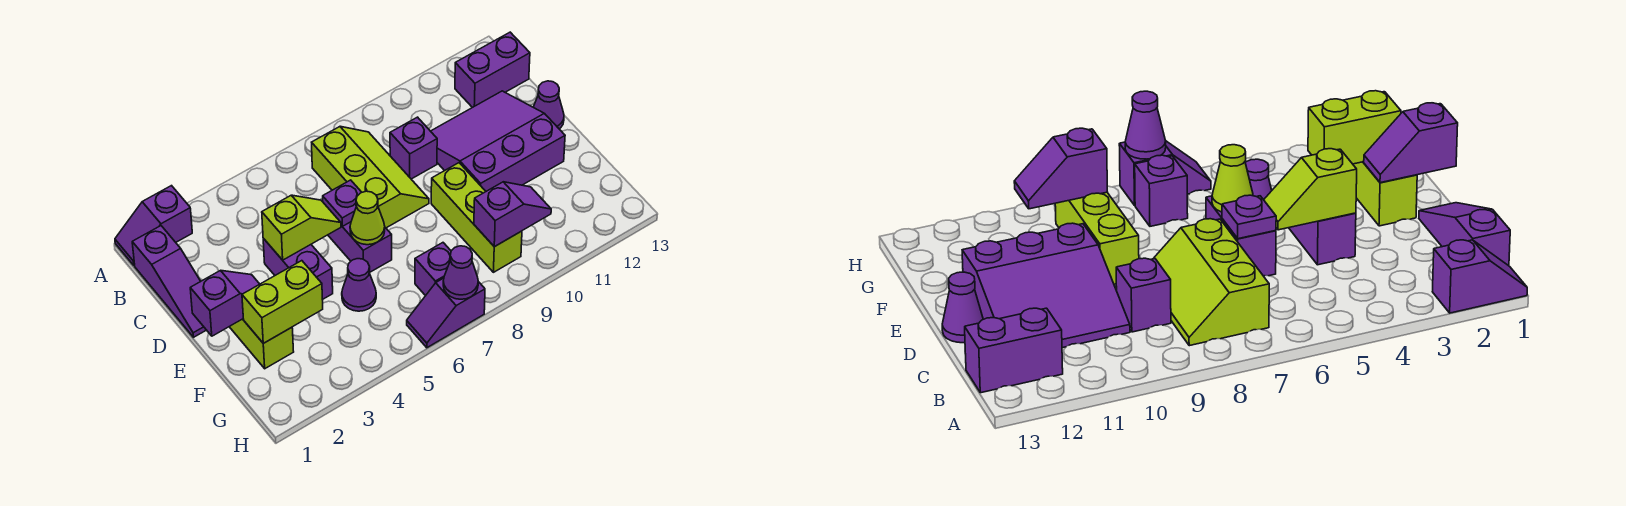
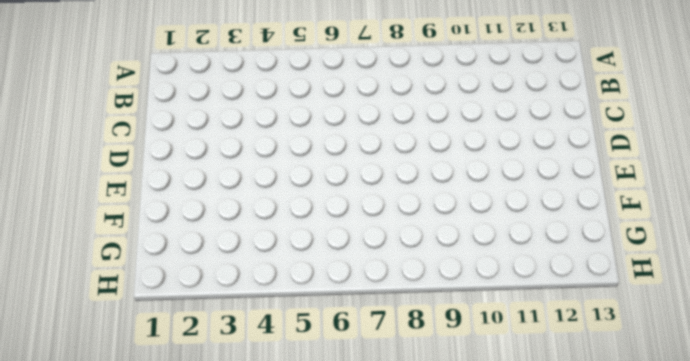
none -> purple 1x2 slope [115,186,192,266]
none -> purple 1x3 slope [132,226,206,337]
none -> lime 2x3 slope [312,126,429,228]

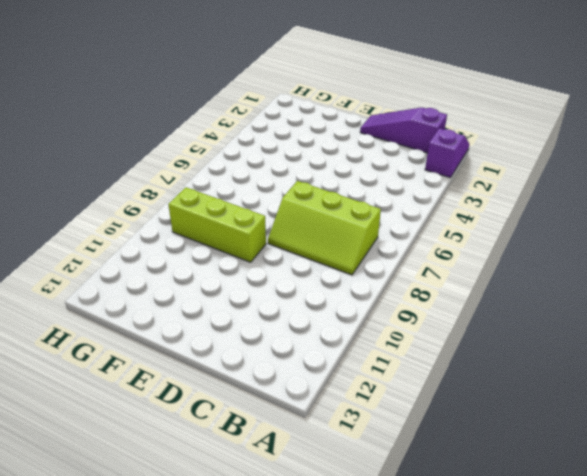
none -> purple 1x2 brick [455,32,530,108]
none -> purple 1x1 brick [390,117,437,179]
none -> purple 3x3 slope [431,91,565,191]

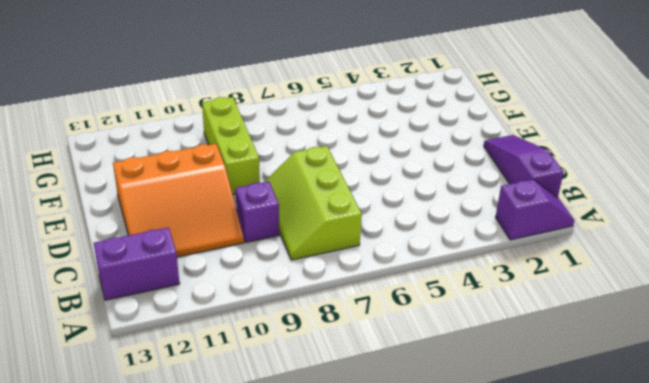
orange 3x3 slope [113,144,244,257] -> purple 3x3 slope [431,91,565,191]
none -> purple 1x2 brick [263,238,333,300]
none -> purple 1x2 brick [328,222,392,273]
none -> purple 1x1 cone [533,81,564,129]

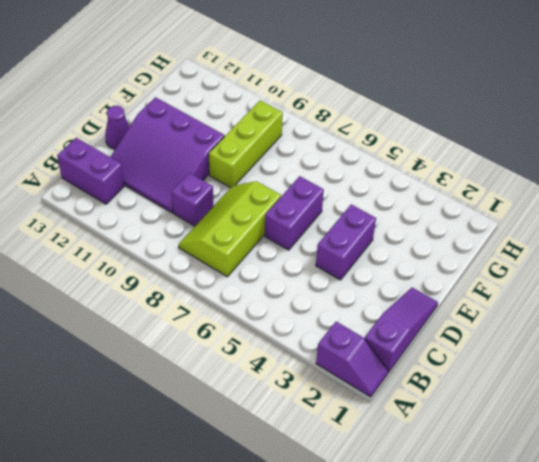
none -> lime 1x2 brick [229,319,294,369]
none -> purple 1x1 cone [342,259,376,311]
none -> purple 1x1 brick [415,243,451,296]

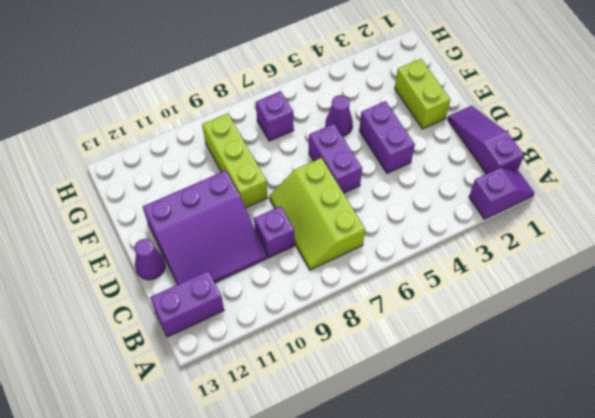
none -> purple 1x2 slope [407,278,485,348]
none -> lime 1x2 slope [262,195,341,260]
none -> purple 1x1 plate [323,180,362,227]

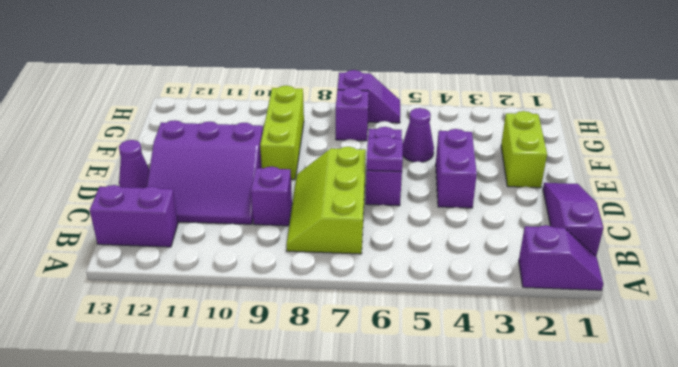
none -> lime 1x2 slope [262,195,341,260]
none -> purple 1x2 slope [190,270,259,336]
none -> lime 1x1 cone [350,191,385,245]

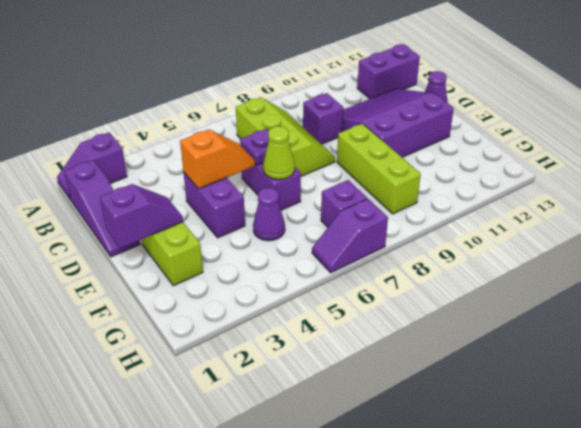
orange 1x2 slope [180,130,255,189] -> lime 1x2 slope [262,195,341,260]
none -> lime 1x2 brick [242,261,323,343]
none -> purple 1x2 slope [474,182,551,247]
none -> purple 1x1 cone [443,246,478,299]

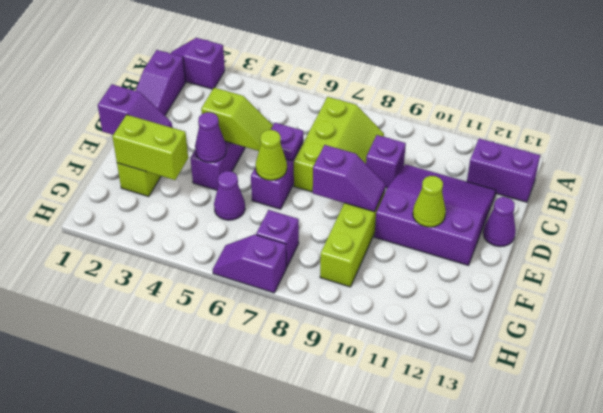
purple 1x1 cone [195,112,226,162] -> purple 1x1 cone moved to [443,246,478,299]
purple 1x2 slope [313,145,385,212] -> purple 1x2 slope moved to [474,182,551,247]
lime 1x1 cone [413,176,446,227] -> none

